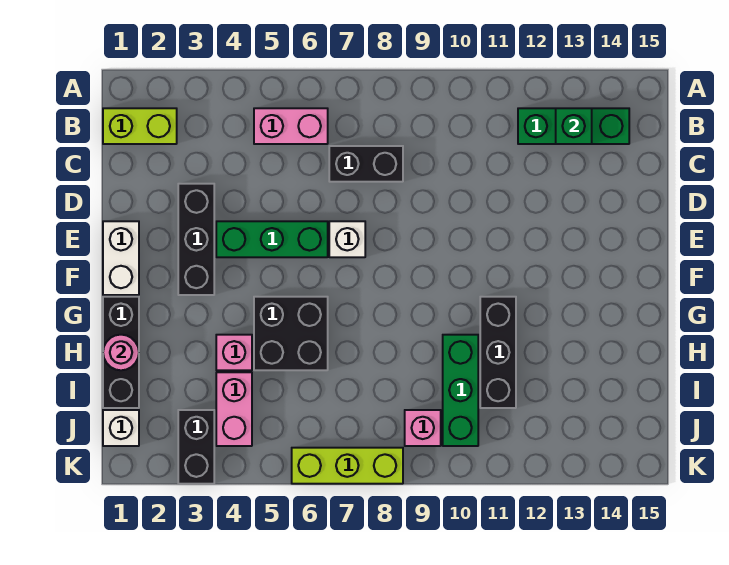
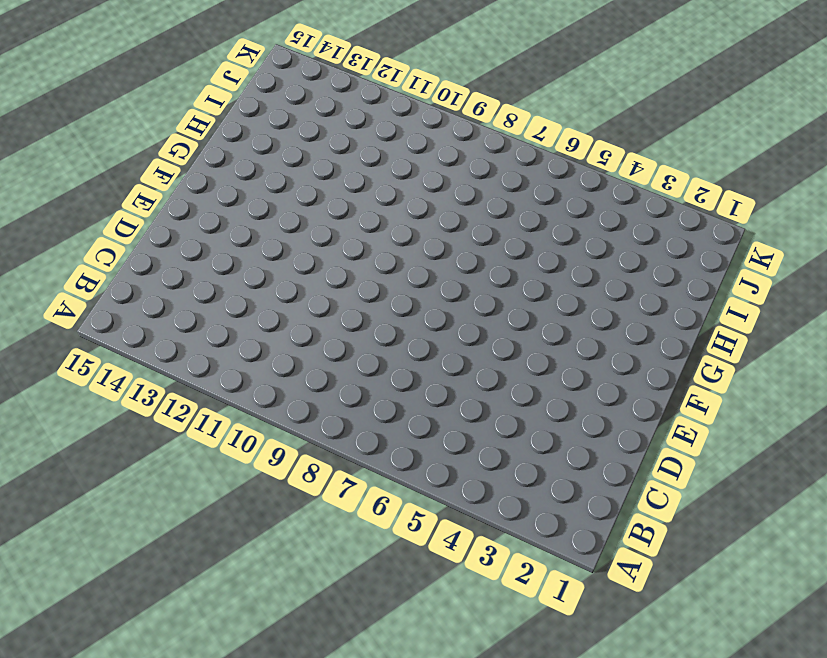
none -> lime 1x2 brick [103,108,177,144]
none -> pink 1x2 brick [254,108,328,144]
none -> green 1x3 brick [518,108,629,144]

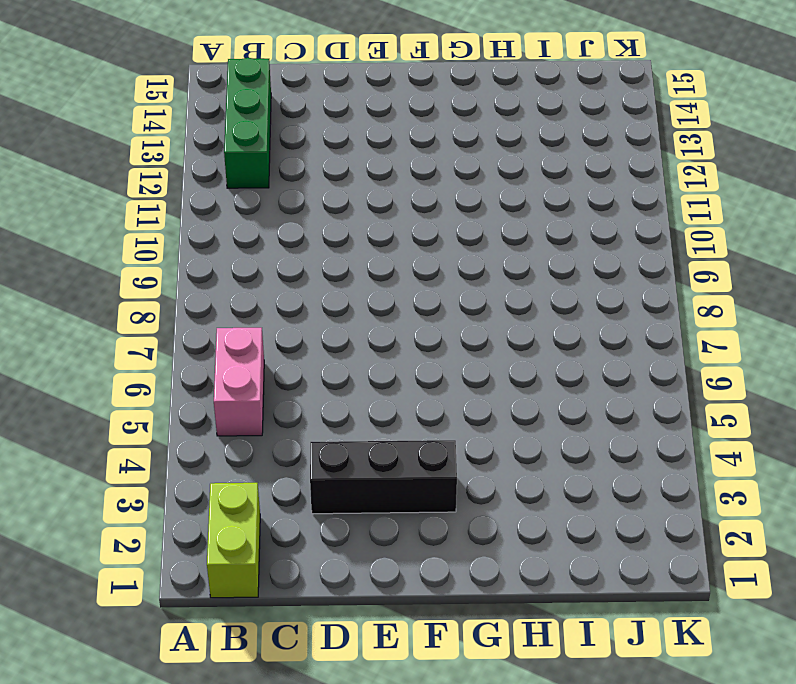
none -> black 1x2 brick [329,146,403,182]
none -> white 1x2 brick [103,221,139,295]
none -> green 1x3 brick [216,221,328,257]

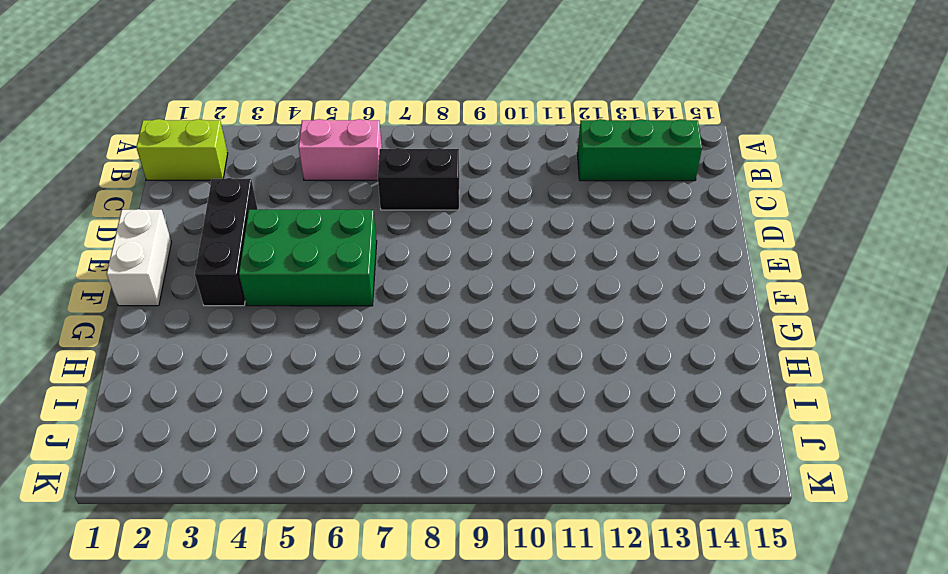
green 2x3 brick [239,209,377,306] -> green 1x3 brick [216,221,328,257]
none -> white 1x1 brick [329,221,365,257]
none -> black 1x3 brick [103,297,139,408]
none -> black 2x2 brick [254,297,328,370]

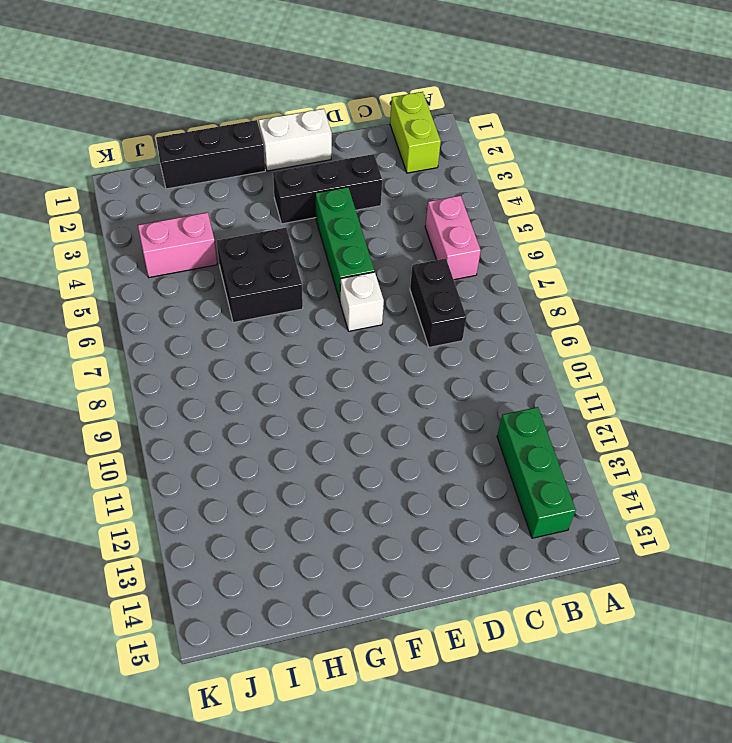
none -> black 1x3 brick [480,297,516,408]
none -> pink 1x1 brick [216,335,252,370]
none -> green 1x3 brick [443,335,478,446]

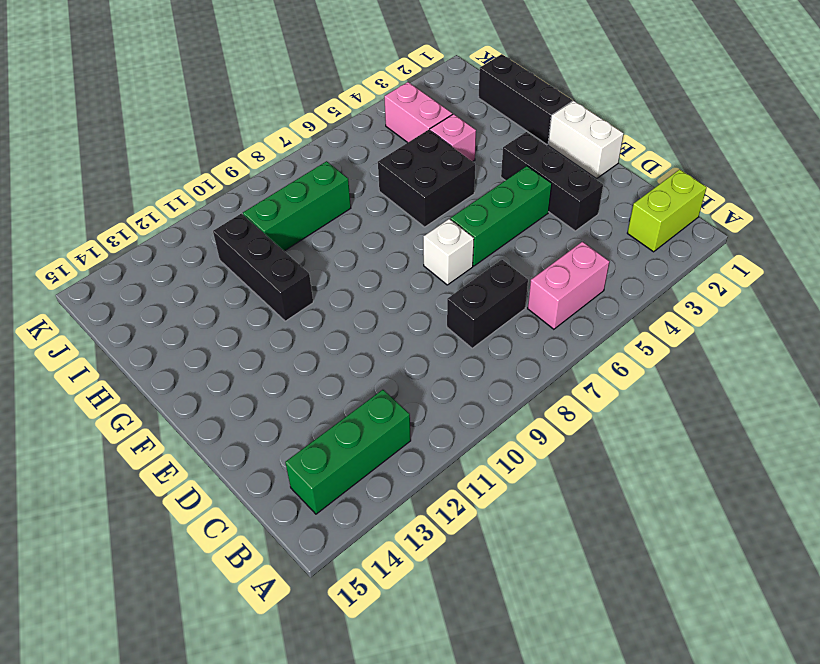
green 1x3 brick [243,161,351,251] -> green 1x3 brick turned to [443,335,478,446]
none -> white 1x1 brick [103,410,139,446]
none -> black 1x2 brick [178,410,214,484]
none -> pink 1x1 brick [405,410,441,446]

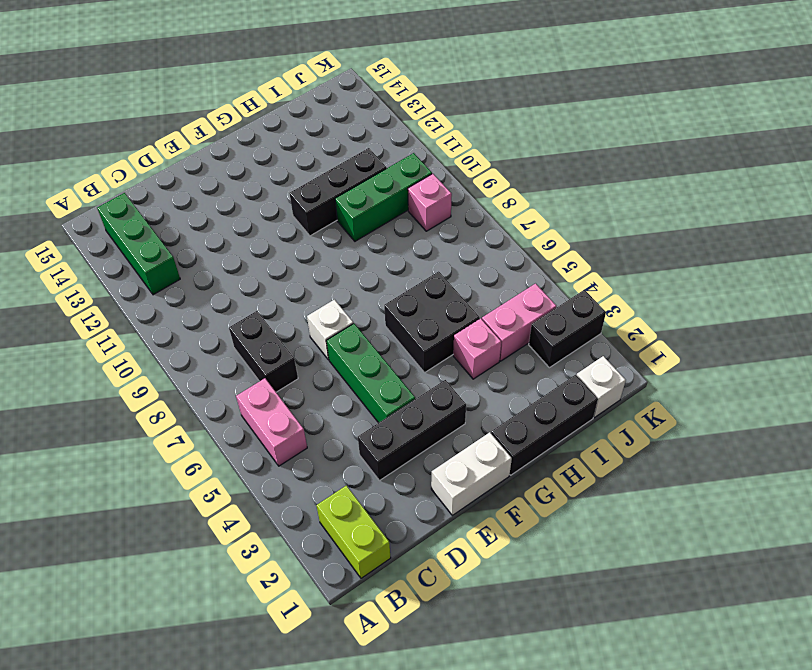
none -> lime 1x3 brick [292,448,403,484]
none -> green 1x1 brick [556,108,592,144]
none -> pink 1x1 round brick [103,335,139,370]

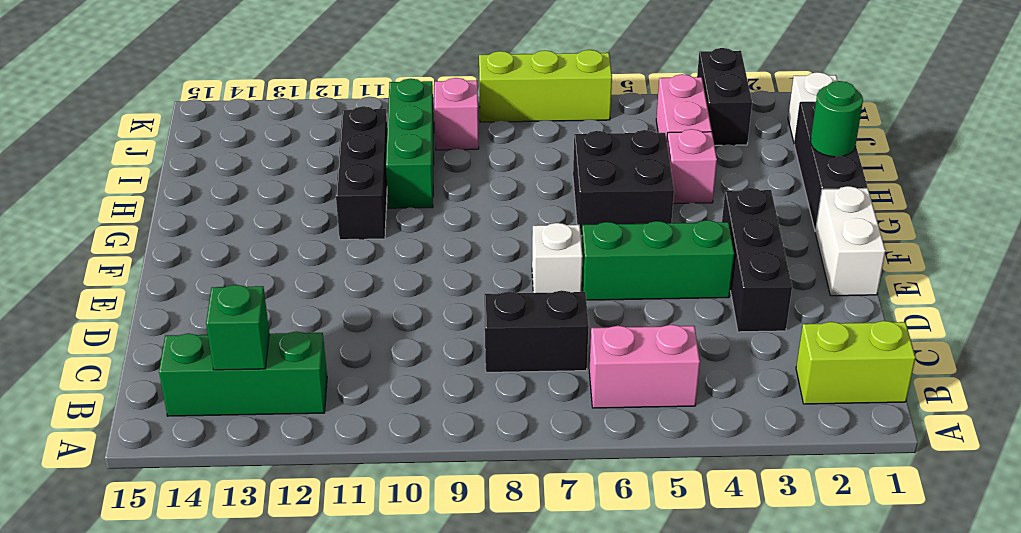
green 1x1 round brick [811,81,863,157] -> pink 1x1 round brick [103,335,139,370]

